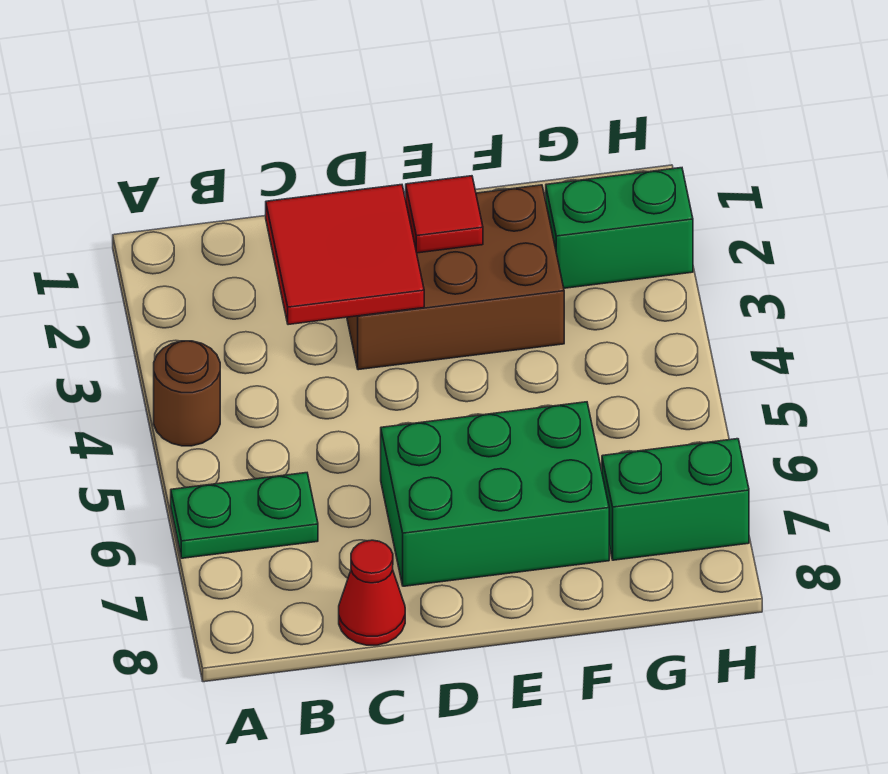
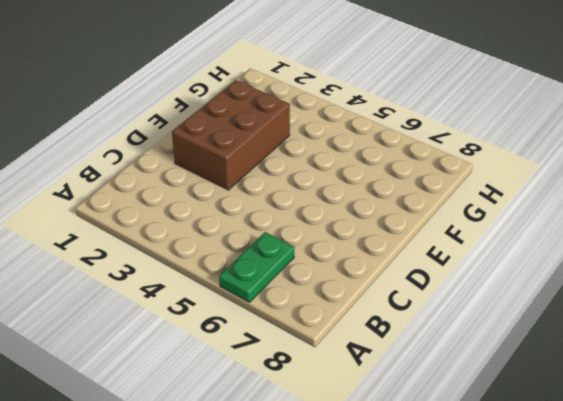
none -> brown 1x1 round brick [154,341,220,446]
none -> red 1x1 cone [339,540,405,645]

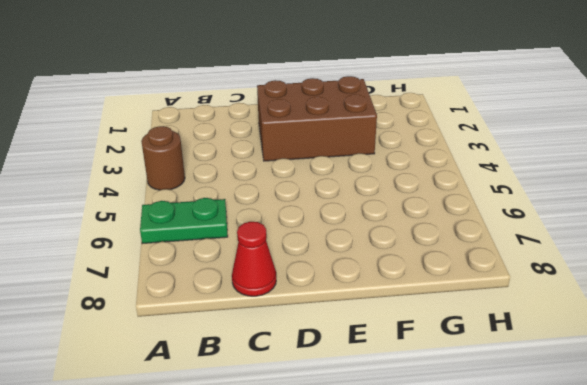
none -> green 2x3 brick [381,402,609,586]
none -> green 1x2 brick [546,168,693,288]

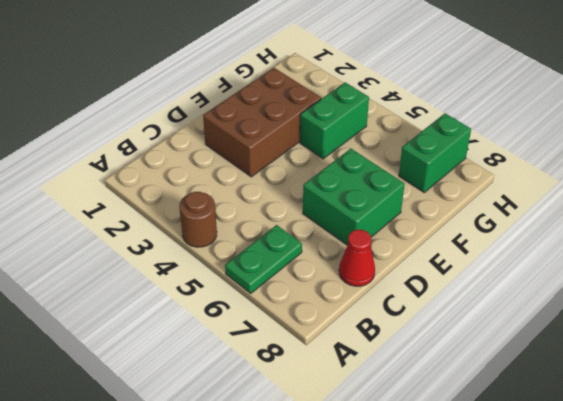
green 2x2 brick [303,149,405,245] -> green 2x3 brick [381,402,609,586]
green 1x2 brick [300,82,369,159] -> green 1x2 brick moved to [546,168,693,288]
none -> red 2x2 tile [266,185,424,325]
none -> red 1x1 tile [405,176,483,253]

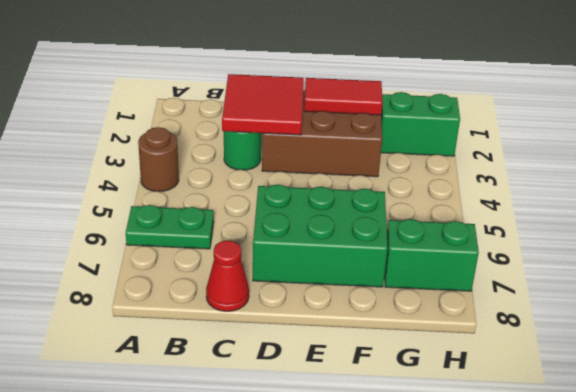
green 1x1 round brick [224,131,262,170] -> none
red 1x2 tile [304,78,383,115] -> red 1x1 tile [405,176,483,253]

